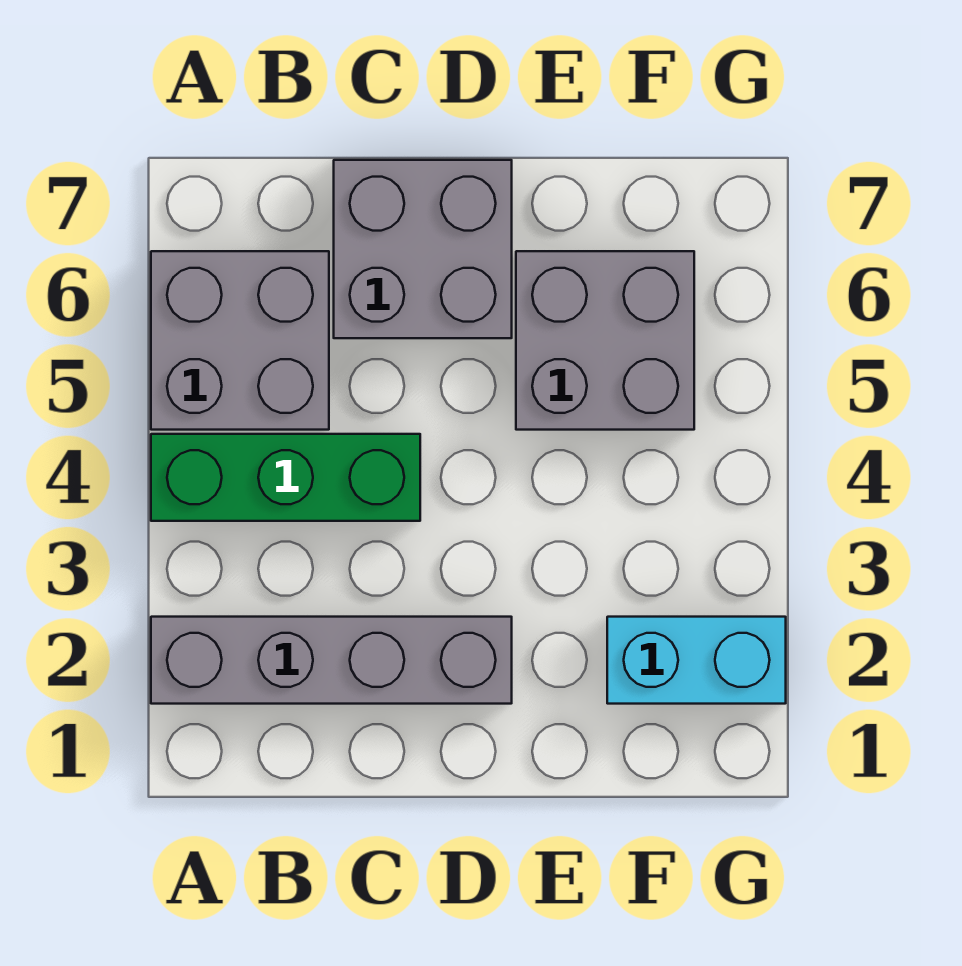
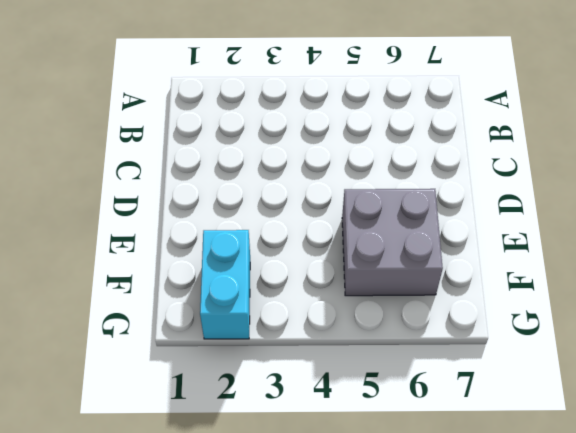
none -> grey 1x4 brick [151,617,512,704]
none -> green 1x3 brick [151,434,420,521]

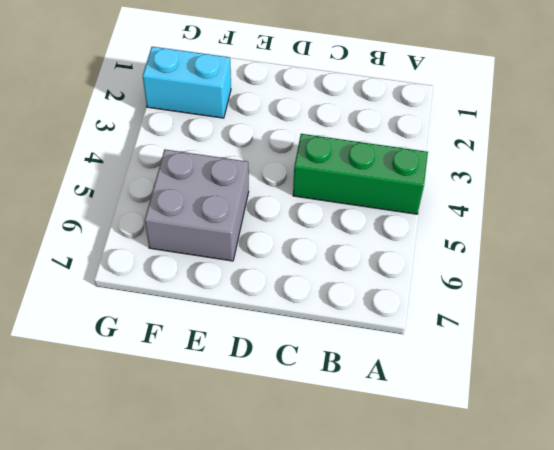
none -> grey 1x4 brick [151,617,512,704]
none -> grey 2x2 brick [151,251,329,430]

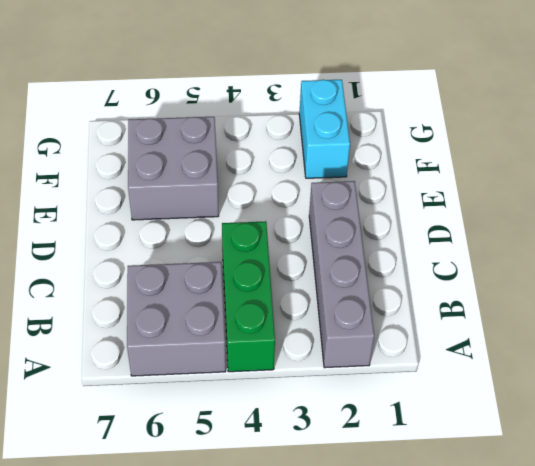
none -> grey 2x2 brick [334,160,512,338]

